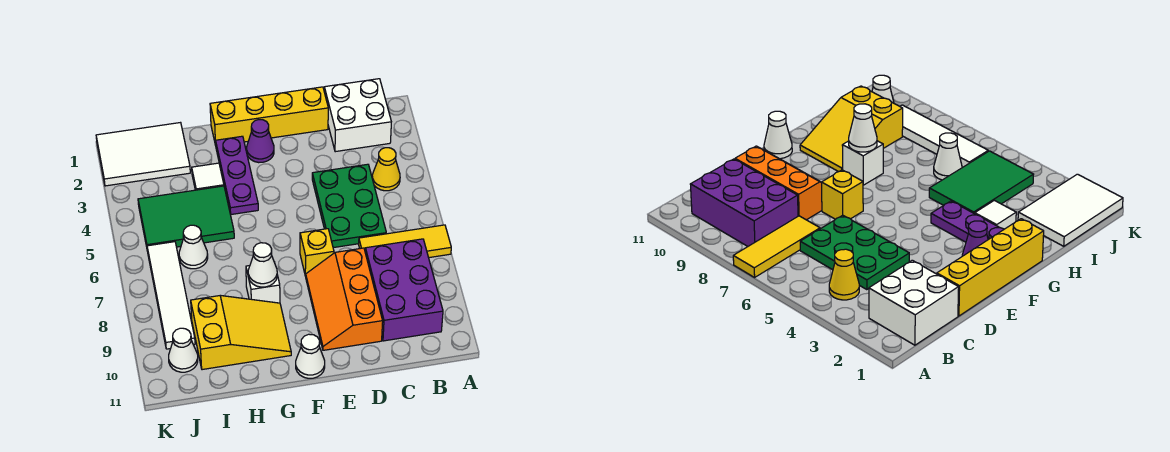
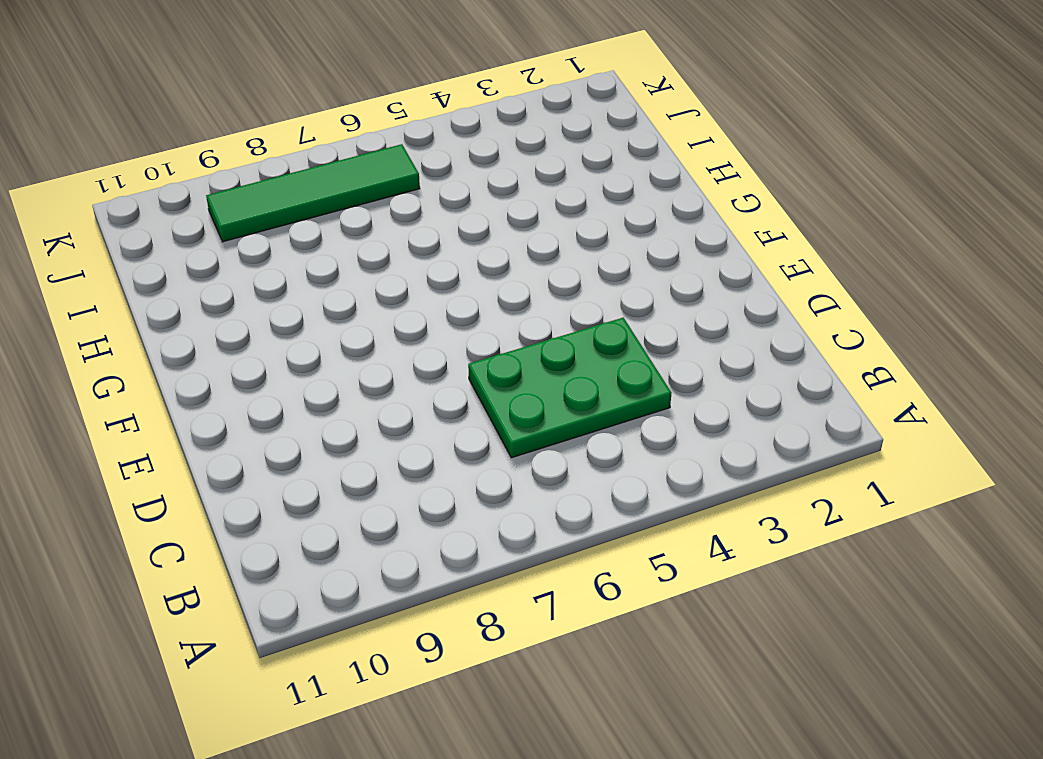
green 1x4 tile [206,144,420,242] -> white 1x4 tile [147,242,195,349]
none -> yellow 1x3 tile [359,225,451,258]
none -> white 2x2 brick [324,79,391,152]
none -> yellow 1x1 cone [372,148,400,191]

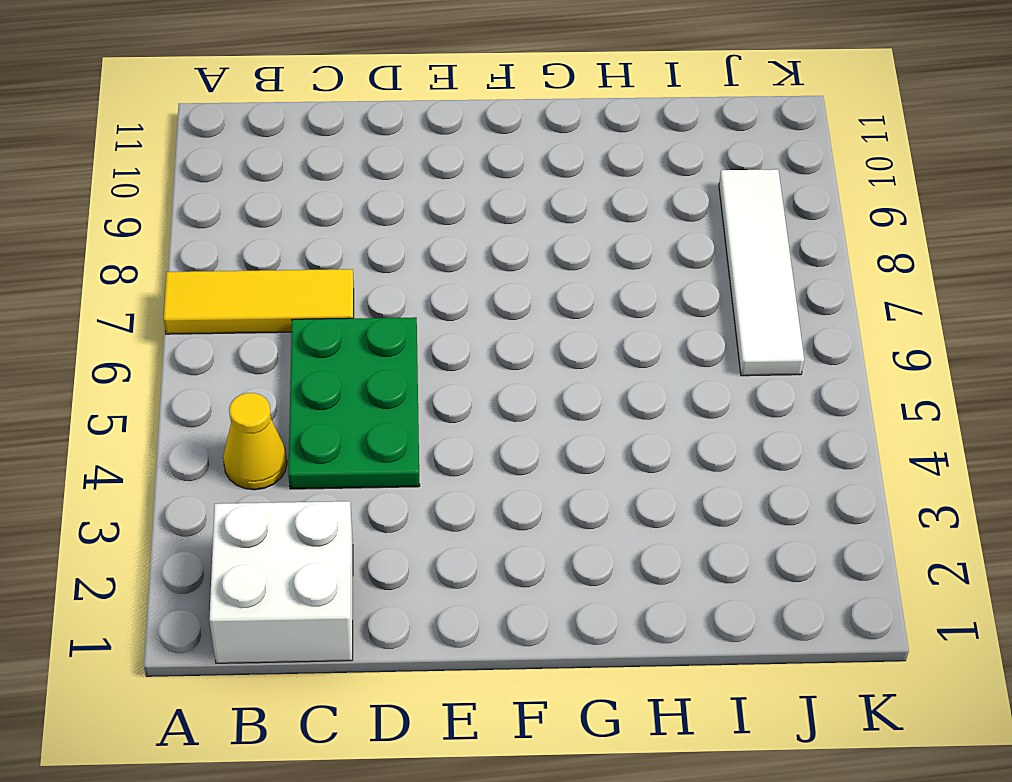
none -> purple 2x3 brick [365,239,443,341]
none -> yellow 1x4 brick [210,87,328,145]
none -> orange 2x3 slope [306,248,383,350]

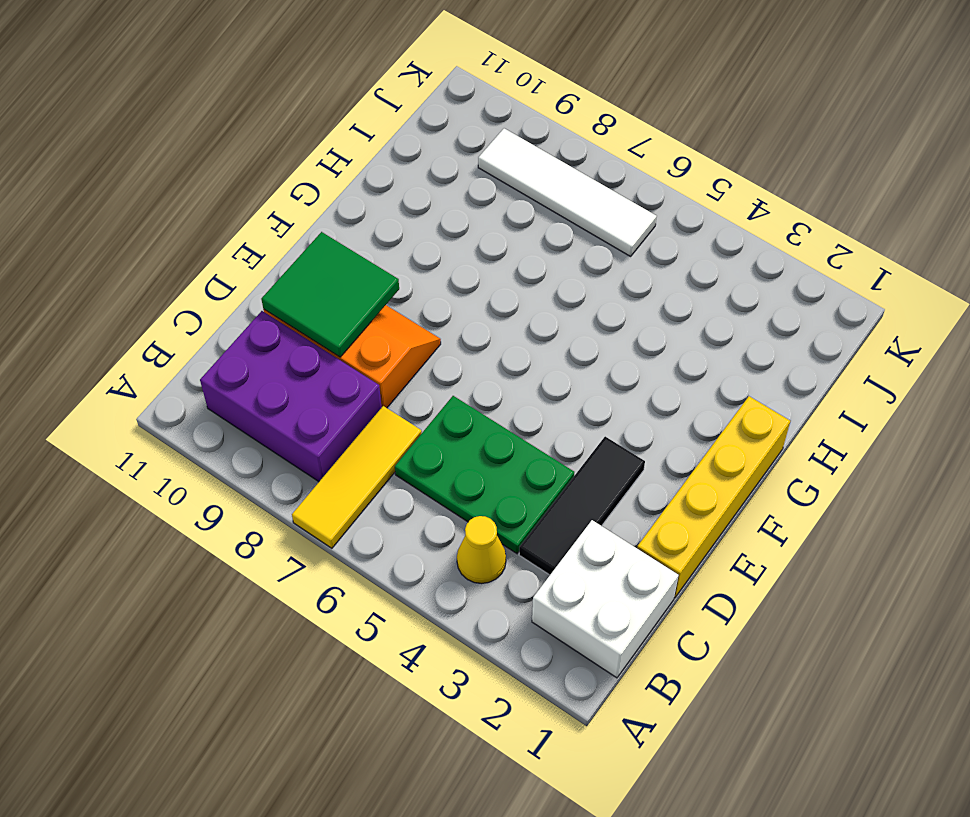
black 1x3 tile [519,437,645,575] -> none
green 2x2 tile [261,232,399,357] -> none
none -> yellow 1x1 brick [300,229,334,276]
none -> purple 1x1 cone [247,120,274,163]
none -> white 1x1 cone [296,334,325,378]

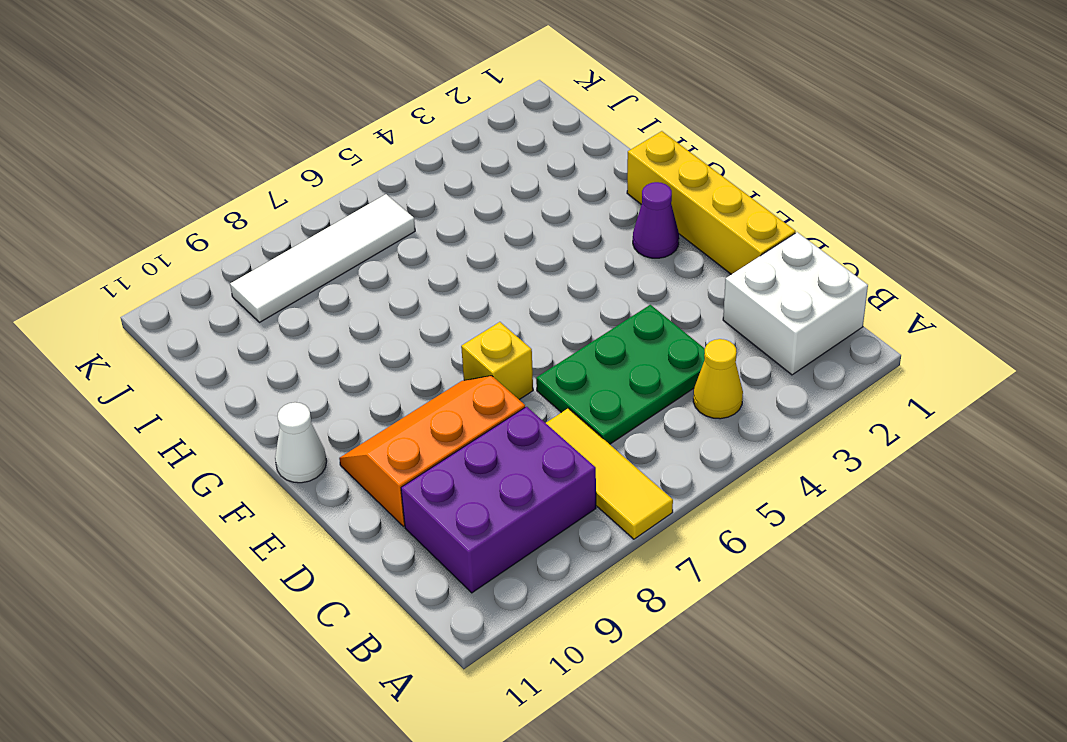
none -> purple 1x3 plate [216,136,258,215]
none -> white 1x1 brick [246,266,280,303]
none -> yellow 2x3 slope [191,296,291,370]

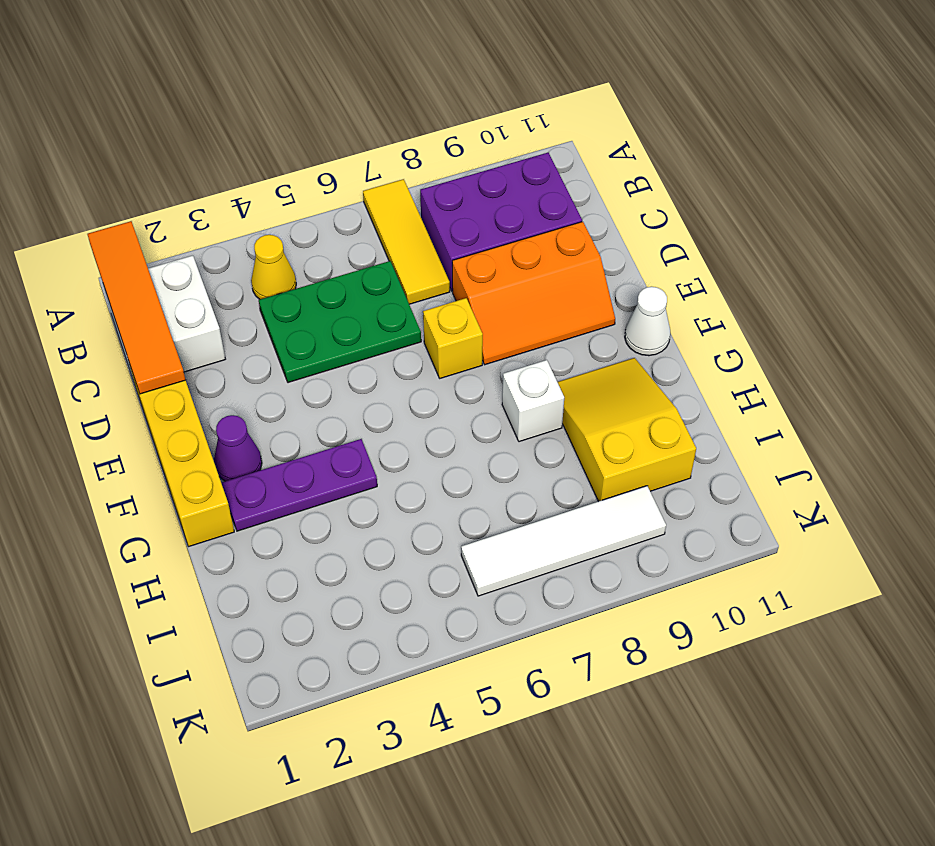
orange 1x4 tile [87,221,185,394] -> none
none -> white 1x1 tile [192,163,224,190]
none -> green 2x3 tile [138,186,234,247]
none -> white 2x3 tile [96,123,190,186]

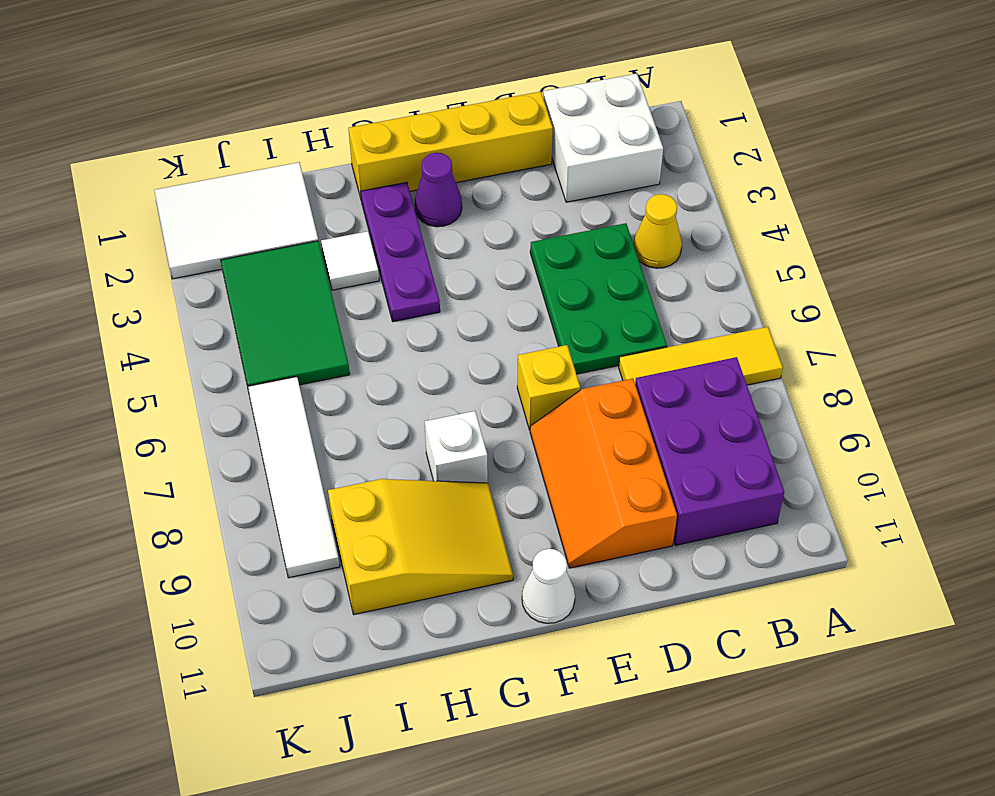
green 2x3 tile [221,241,350,387] -> green 2x3 tile turned to [138,186,234,247]
none -> white 1x1 cone [179,225,208,269]
none -> white 1x1 cone [169,328,198,372]
none -> white 1x1 cone [248,243,277,287]

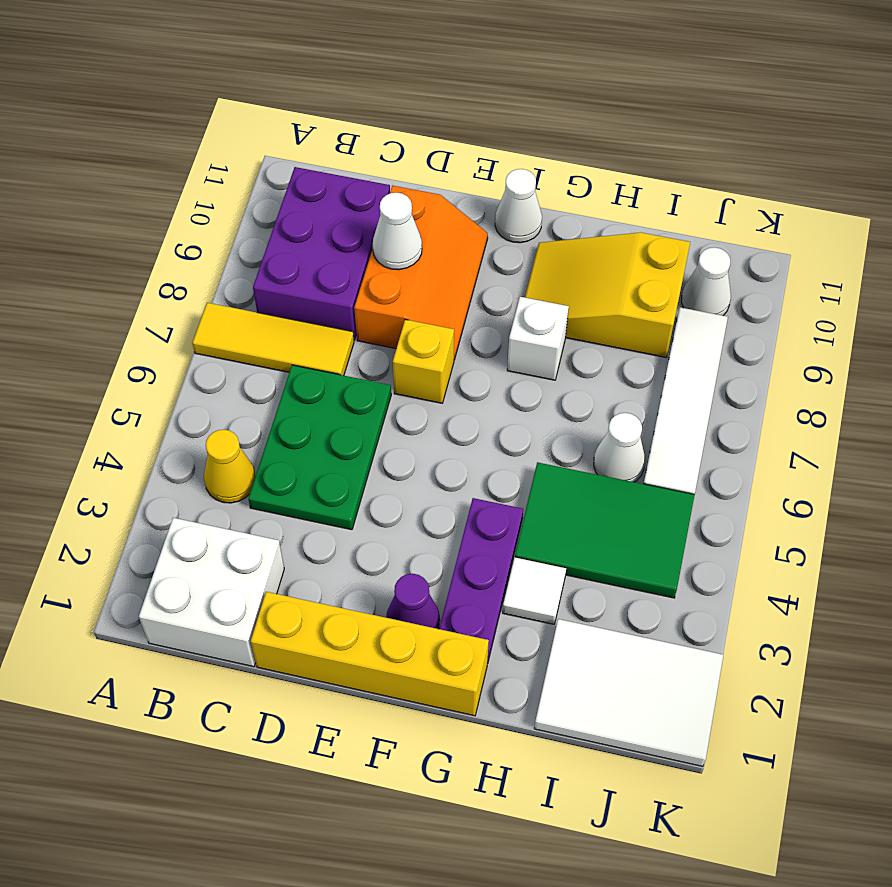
white 1x1 cone [373,193,422,270] -> white 1x1 cone moved to [248,243,277,287]

